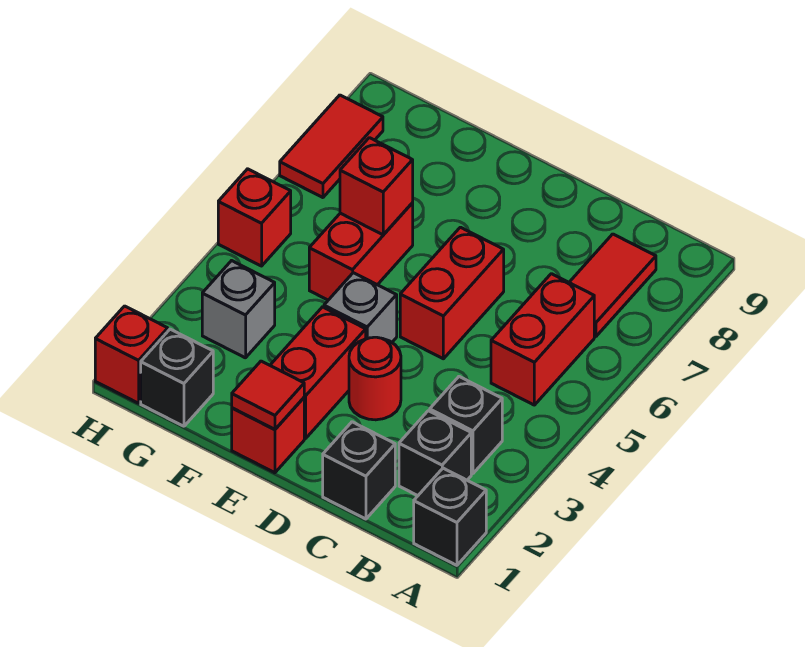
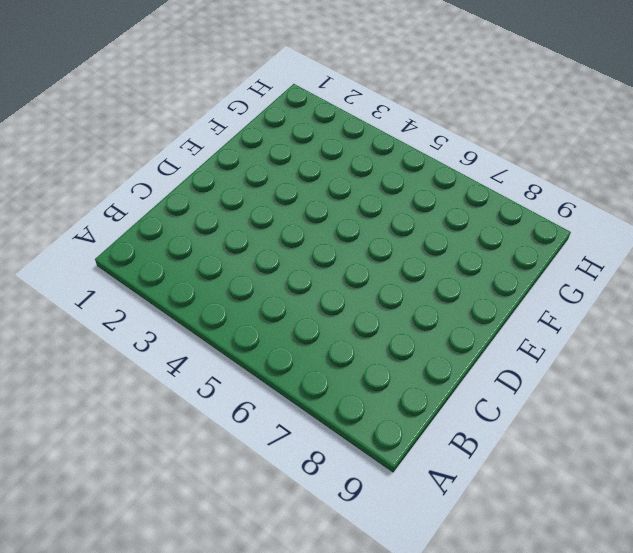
none -> black 1x1 brick [414,468,486,565]
none -> black 1x1 brick [399,411,471,496]
none -> black 1x1 brick [430,377,502,474]

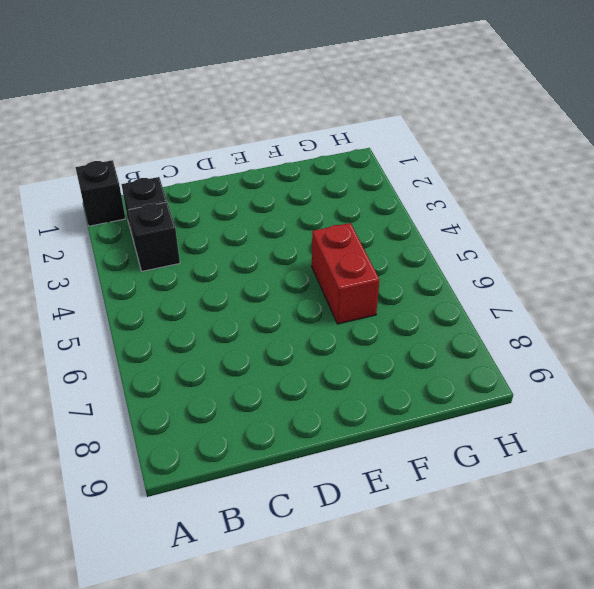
none -> red 1x2 brick [491,274,594,405]
none -> red 1x2 tile [569,234,656,337]
none -> black 1x1 brick [323,422,395,519]

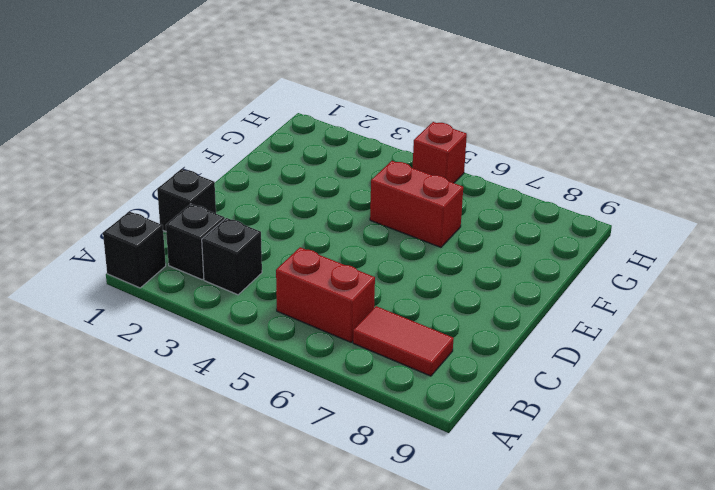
none -> red 1x1 round brick [349,337,401,420]
none -> red 1x2 brick [400,227,504,359]
none -> red 1x1 brick [232,398,304,473]

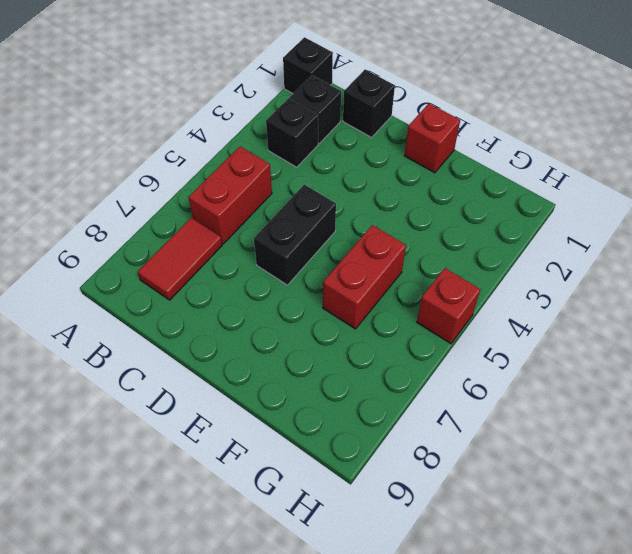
black 1x2 brick [254,185,336,285] -> red 1x2 brick [400,227,504,359]
none -> red 1x1 round brick [349,337,401,420]
none -> red 1x2 brick [270,307,366,438]
none -> grey 1x1 brick [324,273,397,342]

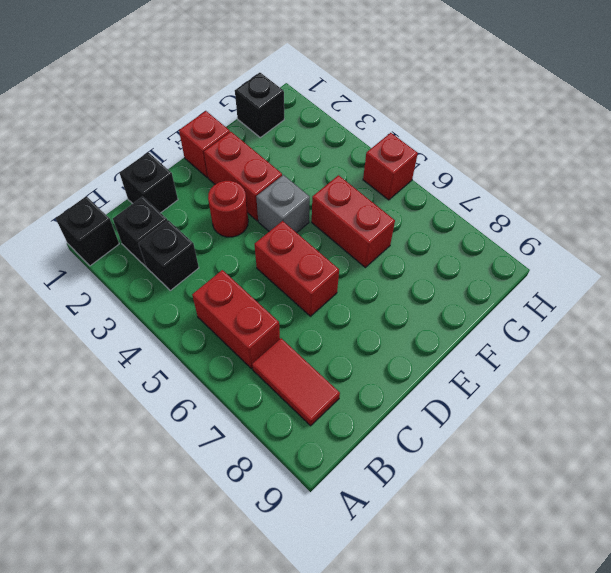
none -> grey 1x1 brick [202,261,275,358]
none -> red 1x1 brick [95,306,168,403]
none -> red 1x2 tile [280,95,383,198]

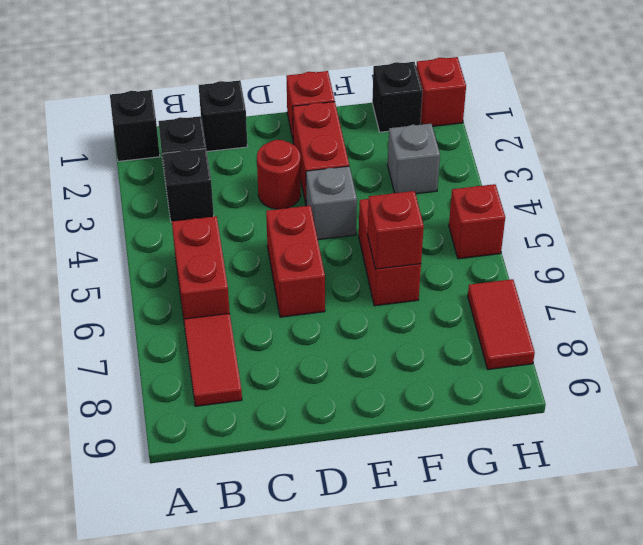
none -> red 1x1 tile [232,361,304,430]

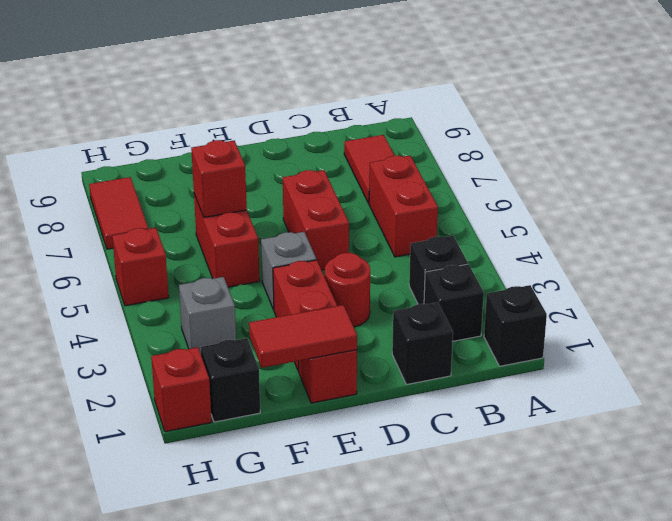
red 1x2 tile [249,305,357,368] -> red 1x1 tile [232,361,304,430]

